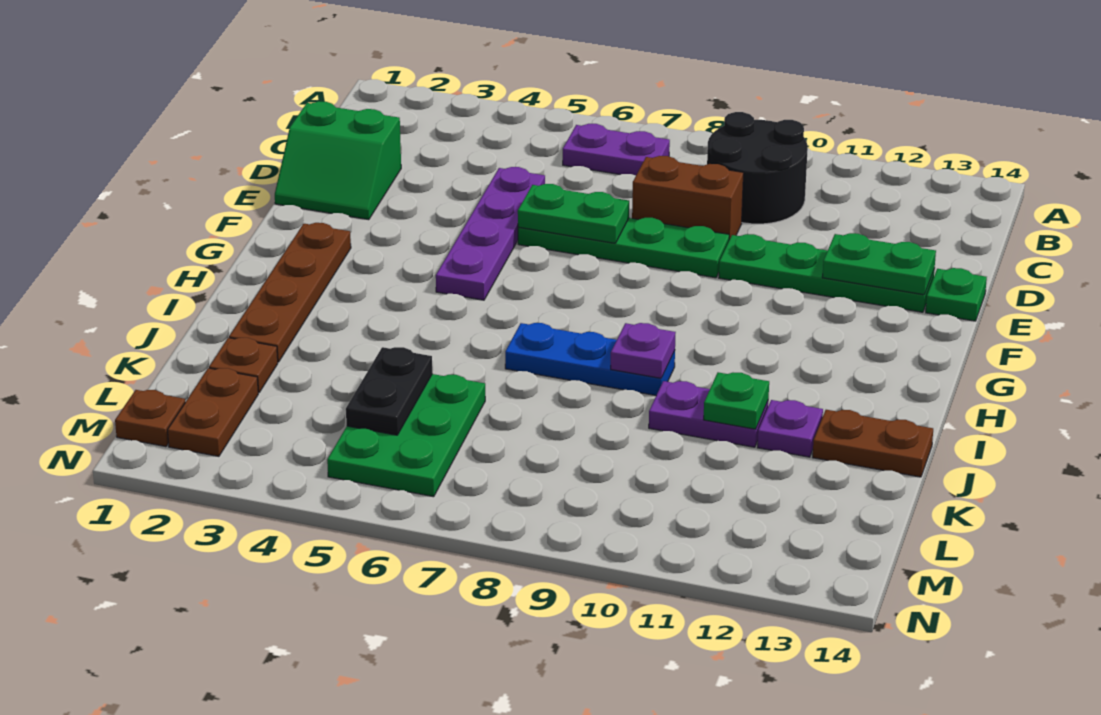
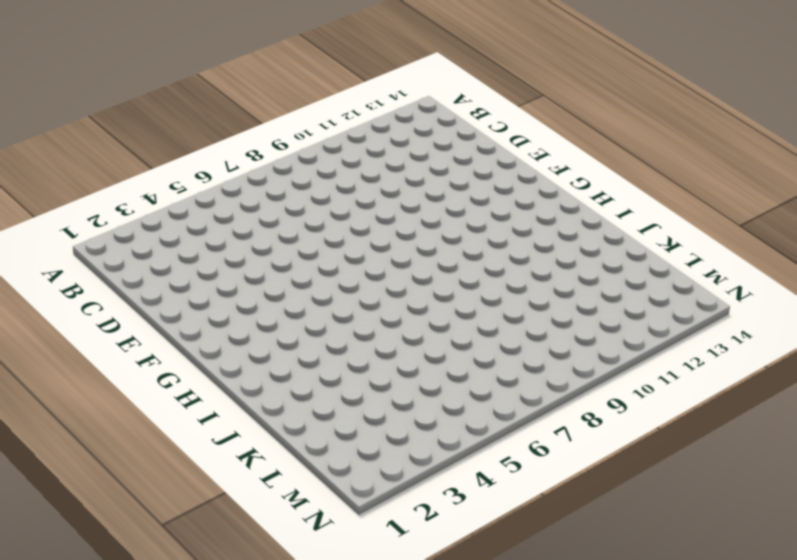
none -> purple 1x2 plate [563,124,670,176]
none -> black 2x2 round brick [707,112,808,224]
none -> green 2x2 slope [275,101,401,220]

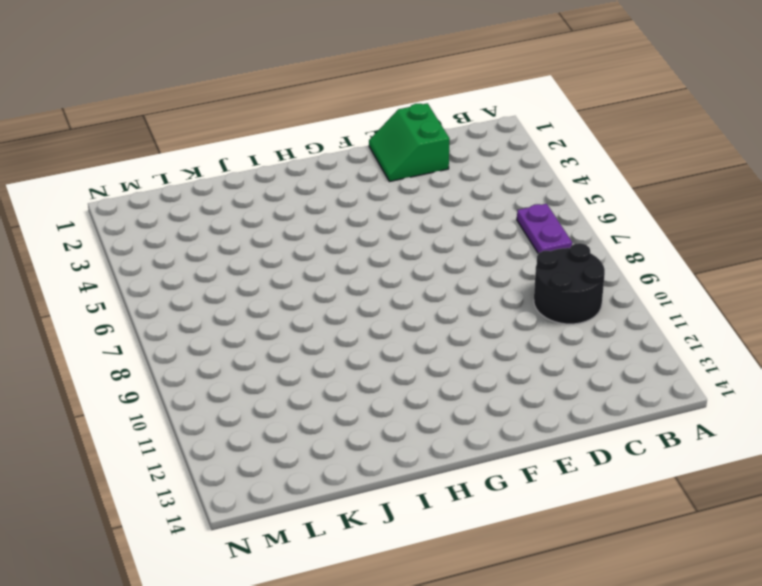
none -> purple 1x4 plate [436,167,545,300]
none -> brown 1x2 brick [632,156,744,239]
none -> green 1x4 plate [518,218,729,278]

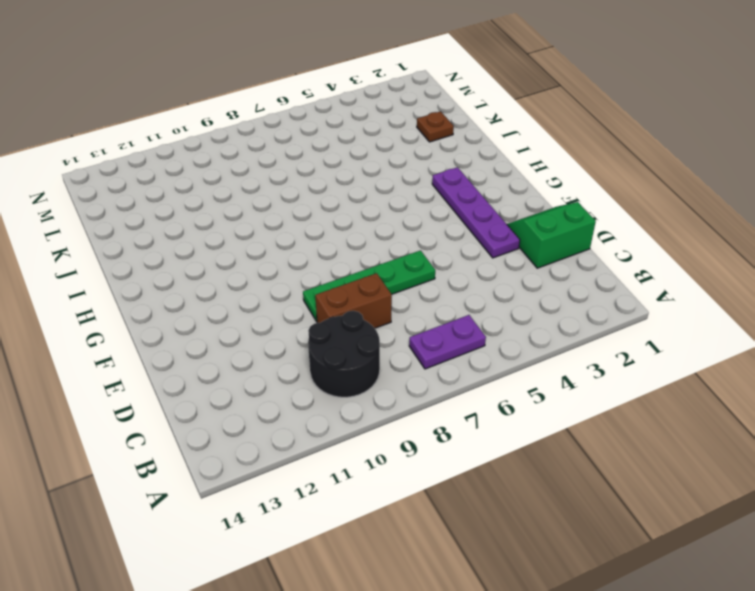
purple 1x4 plate [432,167,520,258] -> purple 1x4 plate moved to [436,167,545,300]
none -> green 1x4 plate [719,234,934,312]
none -> green 1x1 plate [926,268,987,321]
none -> brown 1x4 plate [229,223,351,362]

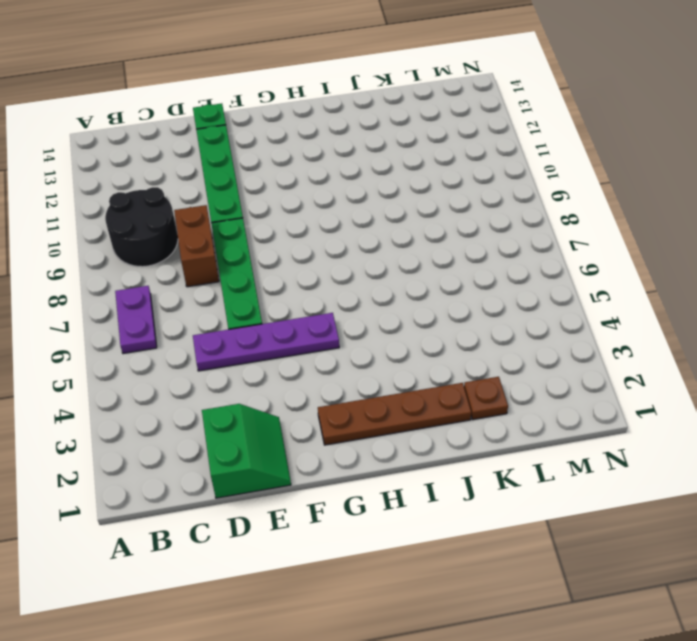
none -> blue 1x3 plate [505,323,675,395]
none -> purple 1x2 plate [649,381,768,447]
none -> purple 1x1 plate [757,400,823,457]

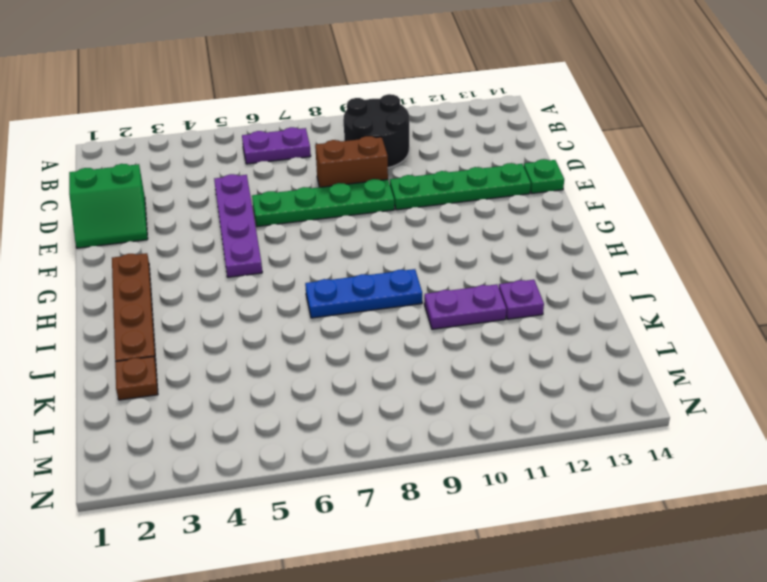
none -> brown 1x2 plate [813,410,933,477]
none -> green 2x3 plate [327,374,485,497]
none -> brown 1x2 plate [167,368,258,456]

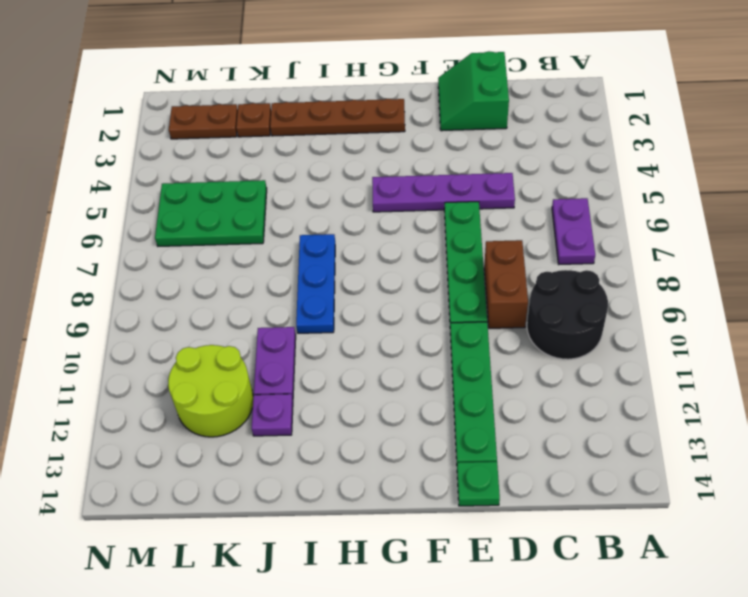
lime 2x2 round brick [168,345,253,437] -> none
none -> brown 1x2 plate [813,410,933,477]
none -> brown 1x1 plate [115,390,185,447]
none -> green 1x2 plate [518,184,629,243]

